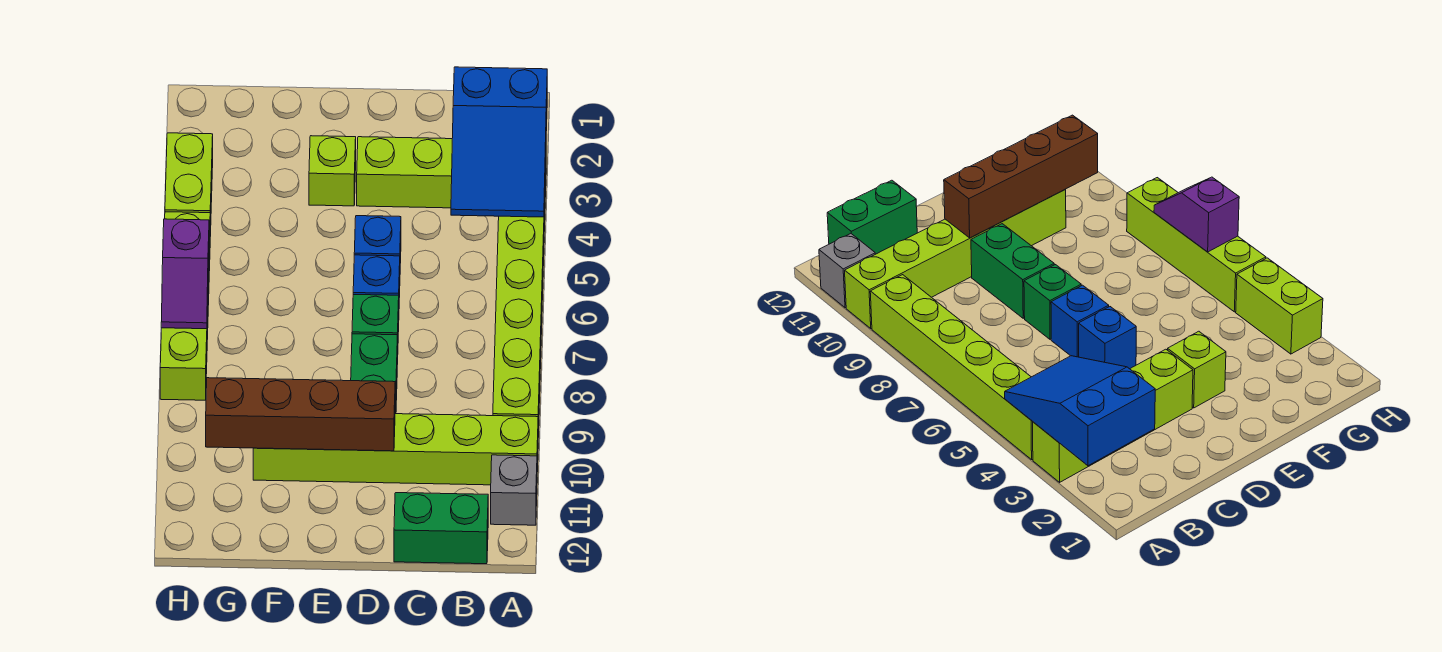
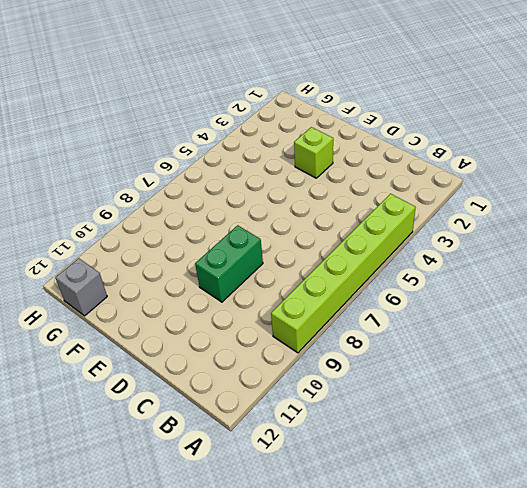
grey 1x1 brick [55,258,107,316] -> grey 1x1 brick moved to [491,455,537,525]
none -> lime 1x4 brick [357,137,546,208]
none -> lime 1x6 brick [253,414,538,485]
none -> green 1x2 brick [394,493,488,564]

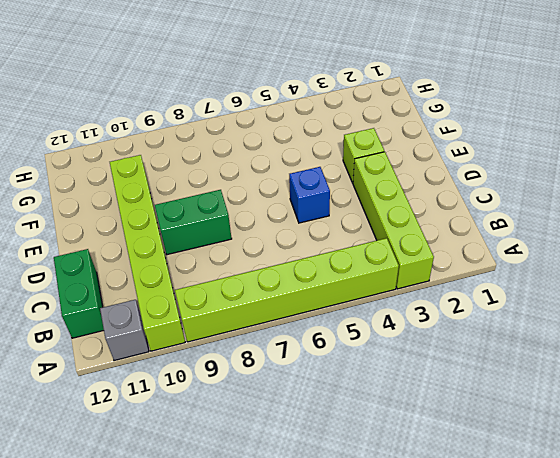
none -> blue 1x1 brick [353,255,400,298]
none -> green 1x1 brick [352,294,399,364]
none -> lime 1x2 brick [165,133,213,236]

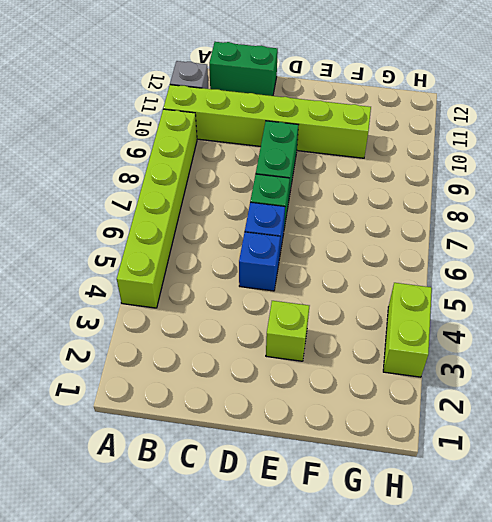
none -> lime 1x4 brick [357,137,546,208]
none -> lime 1x4 brick [160,212,210,400]
none -> blue 2x3 slope [451,67,547,217]

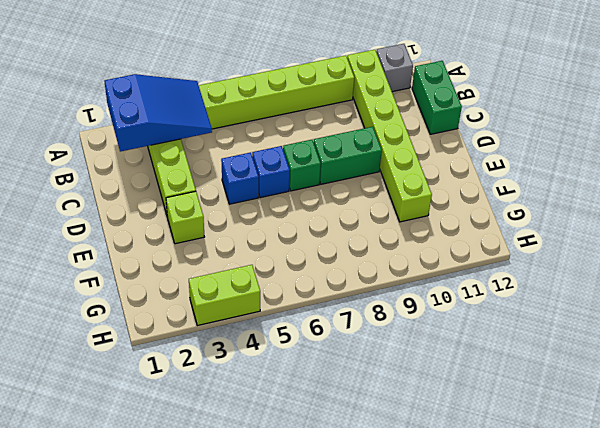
none -> lime 1x4 brick [160,212,210,400]
none -> brown 1x4 brick [206,378,395,451]
none -> purple 1x2 slope [161,219,209,329]

